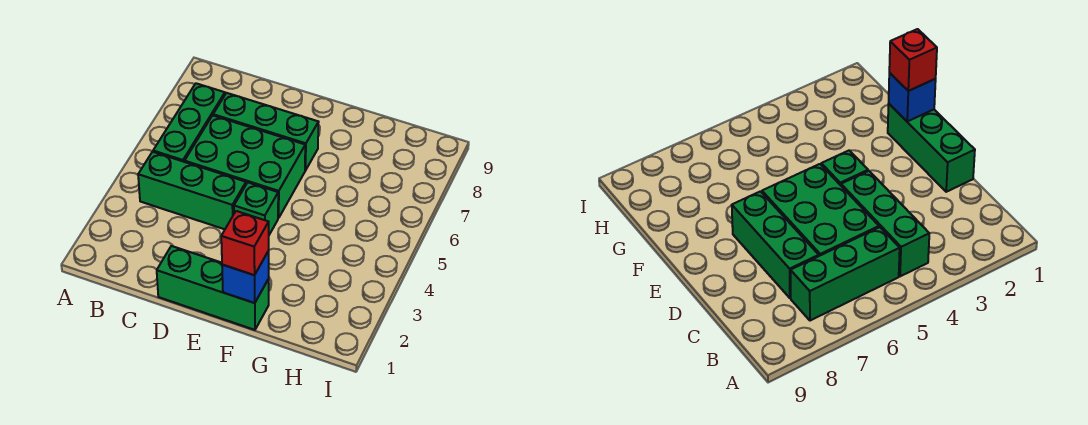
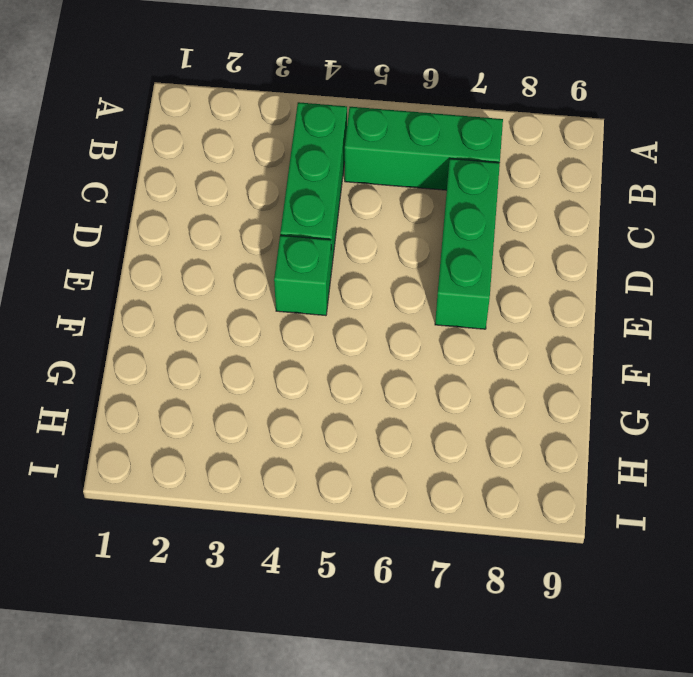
none -> green 2x3 brick [185,115,305,218]
none -> green 1x3 brick [157,246,269,330]

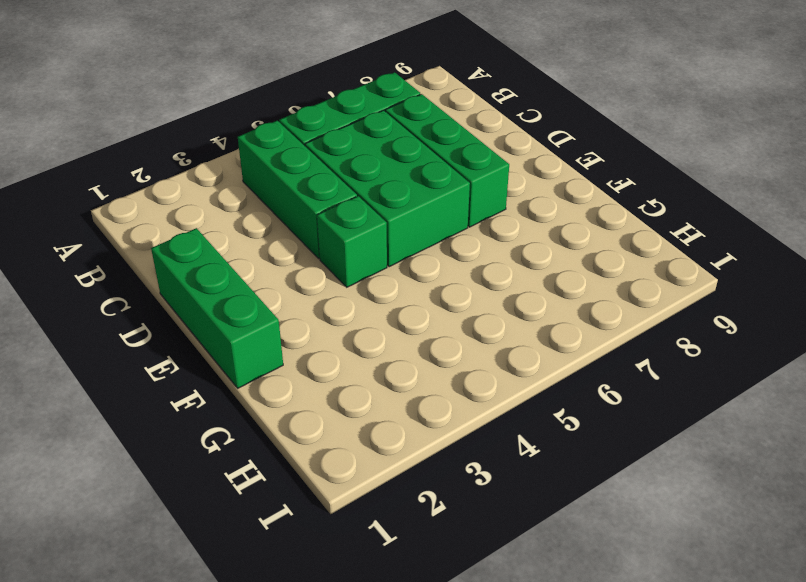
none -> blue 1x1 brick [222,251,269,303]
none -> red 1x1 brick [221,211,269,275]

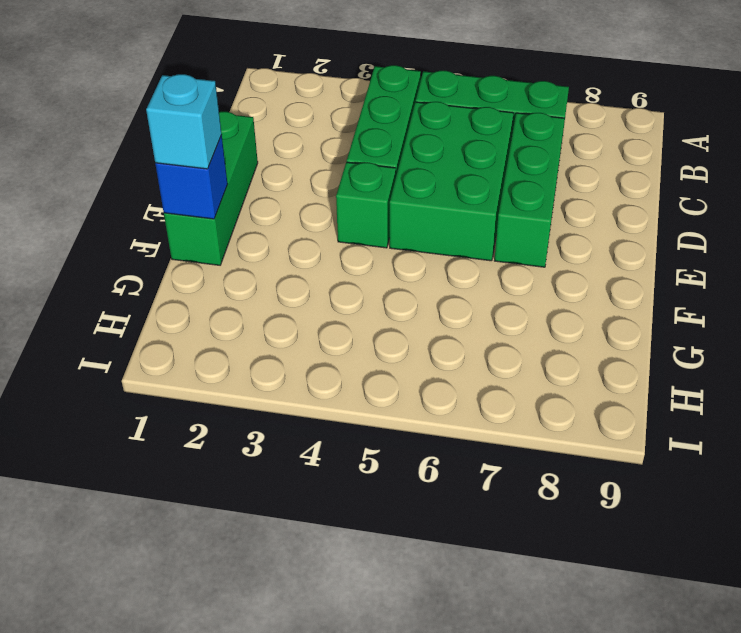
cyan 1x1 brick [146,74,222,169] -> red 1x1 brick [221,211,269,275]

